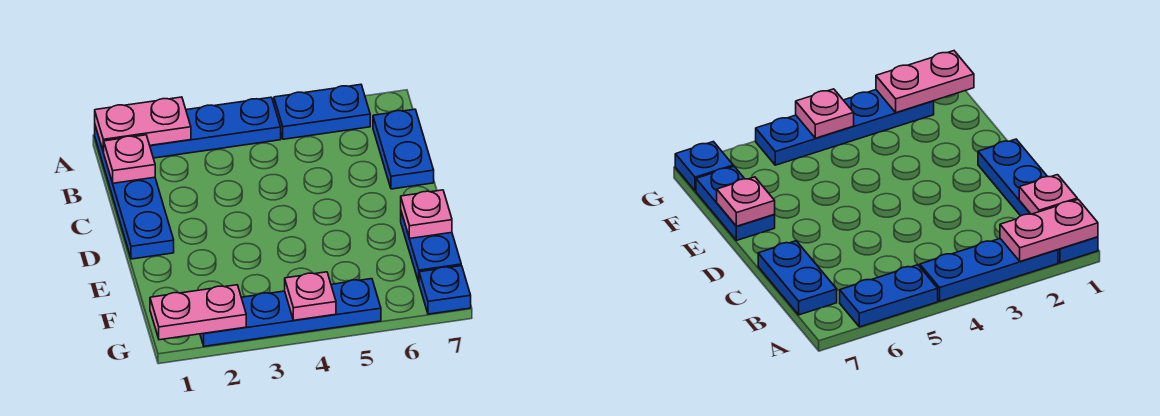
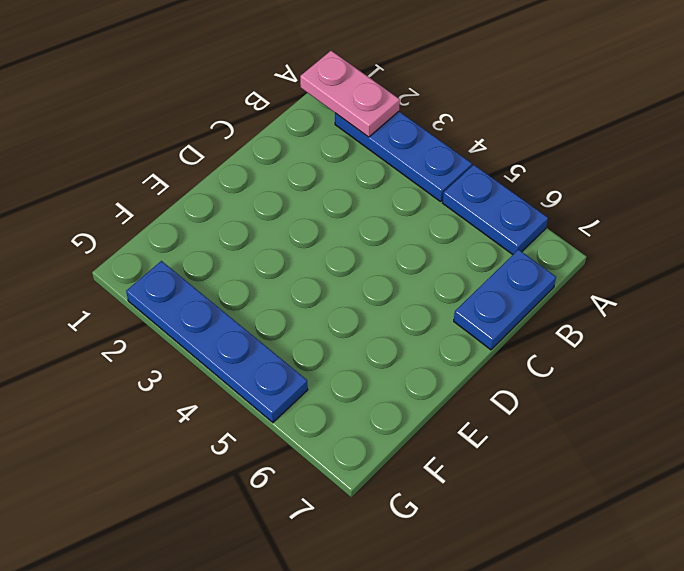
none -> blue 1x4 plate [95,126,174,259]
none -> blue 1x2 plate [401,212,461,282]
none -> blue 1x1 plate [419,266,471,314]

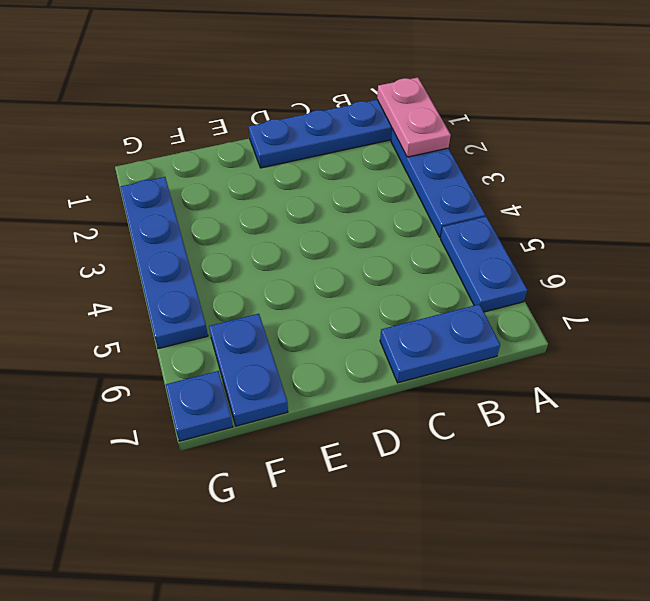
blue 1x2 plate [209,314,288,426] -> blue 1x2 plate turned to [401,212,461,282]
none -> pink 1x1 plate [104,135,155,183]
none -> pink 1x1 plate [401,190,452,239]
none -> pink 1x2 plate [150,285,246,340]

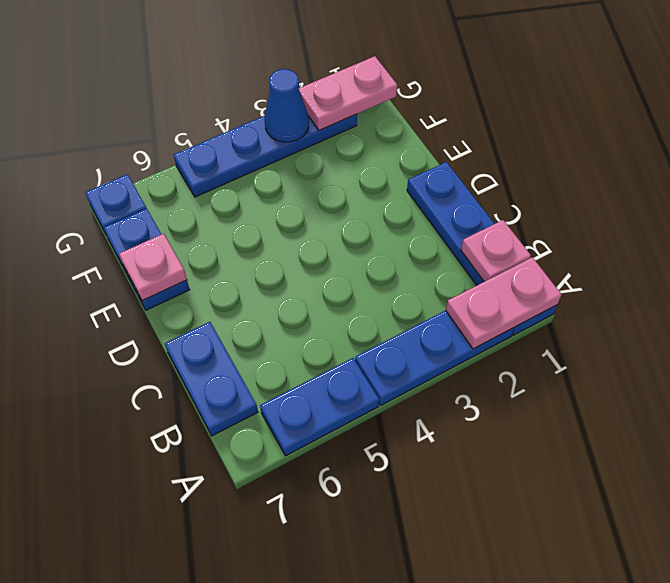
blue 1x1 cone [265,69,309,142] -> none
none -> pink 1x1 plate [285,272,336,320]

